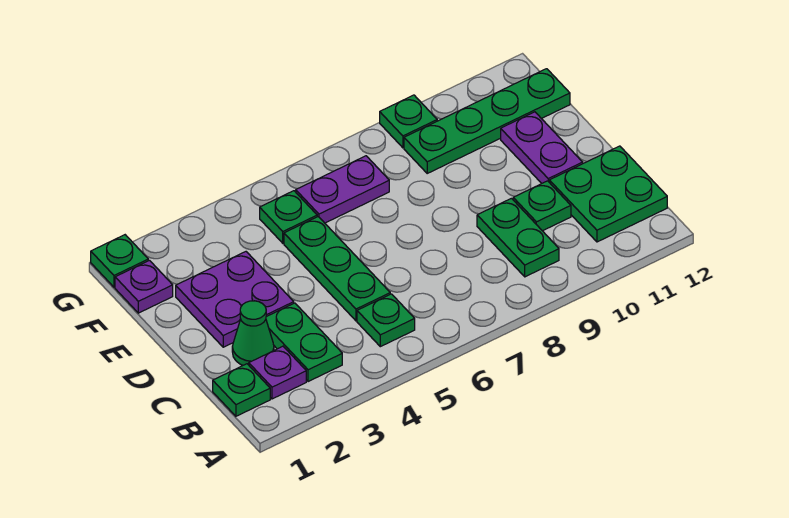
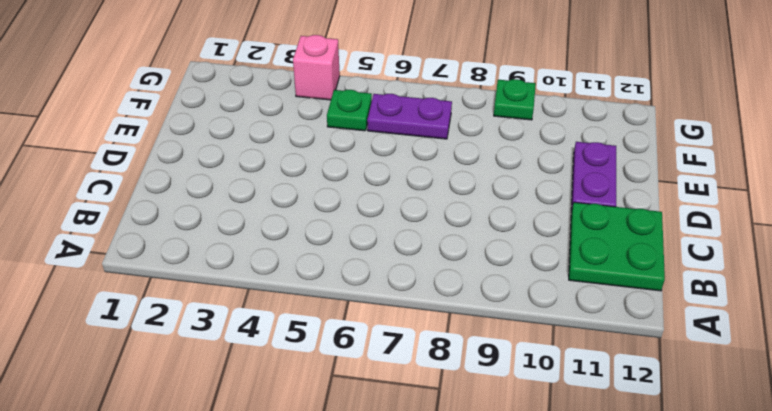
pink 1x1 brick [293,35,340,100] -> none
none -> green 1x1 plate [213,364,270,416]
none -> purple 1x1 plate [249,346,306,399]
none -> green 1x2 plate [266,303,342,382]

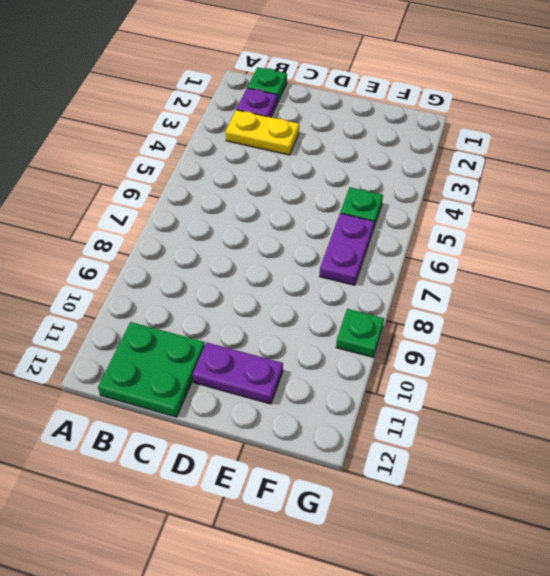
yellow 1x2 plate [226,110,299,155] -> green 1x2 plate [266,303,342,382]
none -> green 1x1 plate [357,294,415,347]
none -> green 1x2 plate [477,198,559,277]
none -> green 1x1 cone [232,301,274,365]

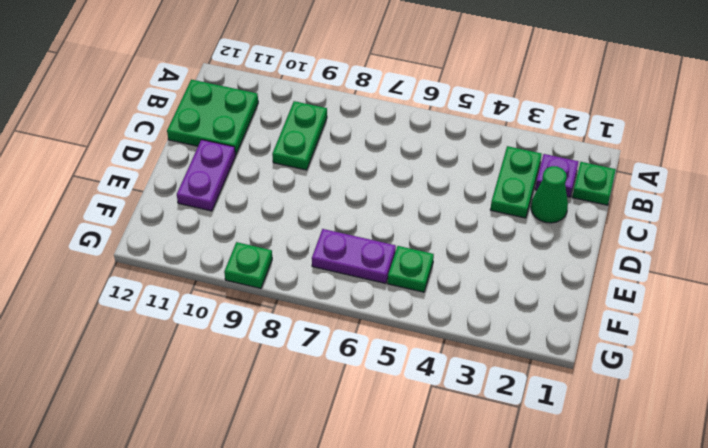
none -> green 1x1 plate [357,294,415,347]
none -> green 1x3 plate [284,217,390,321]
none -> green 1x1 plate [513,181,571,231]

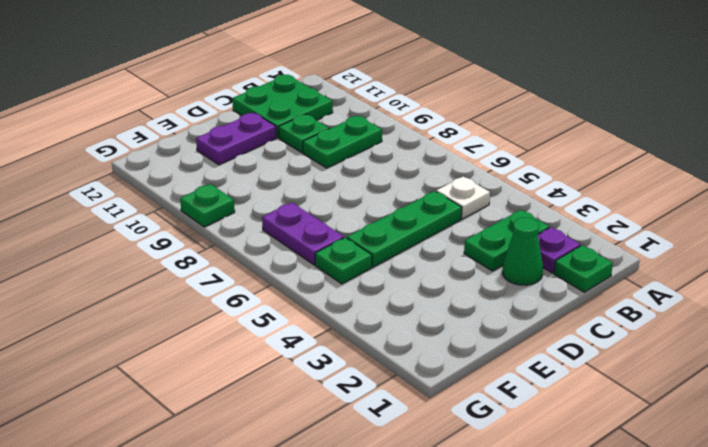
white 1x1 plate [436,177,490,219] -> green 1x1 plate [357,294,415,347]
none -> purple 2x2 plate [176,252,294,347]
none -> purple 1x1 plate [115,260,173,313]
none -> green 1x4 plate [404,69,570,173]

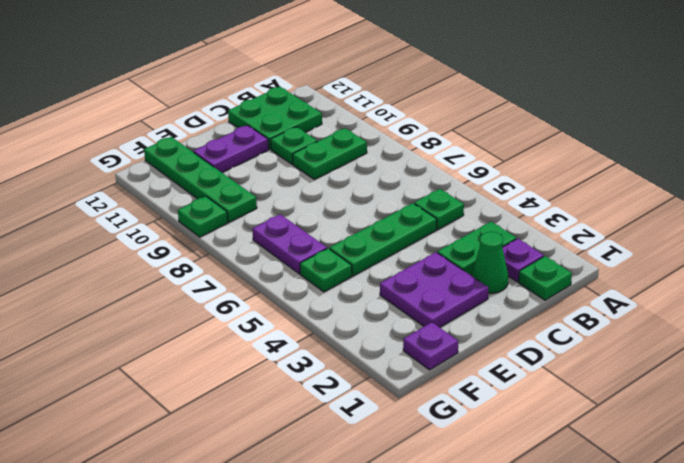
none -> green 1x1 plate [91,235,148,287]

